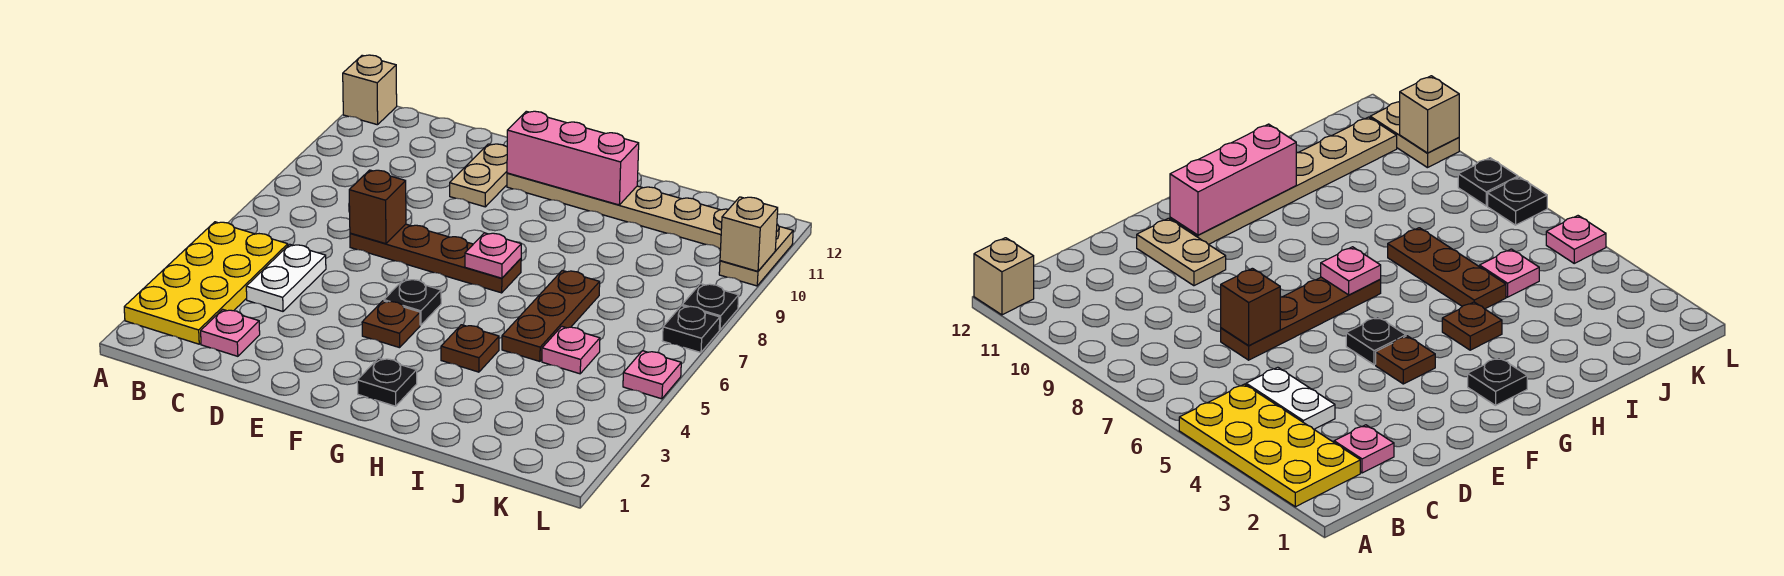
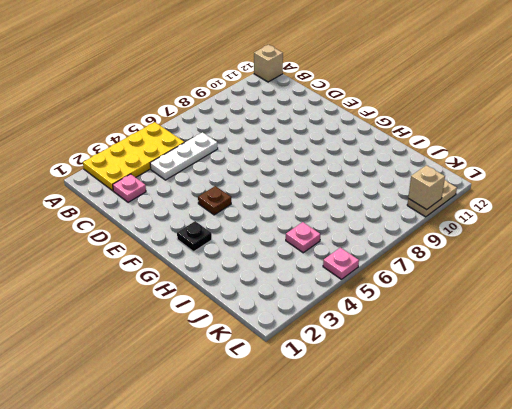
white 1x3 plate [150,132,218,180] -> white 1x2 plate [246,244,326,311]
none -> brown 1x4 plate [350,224,521,293]
none -> tan 1x2 plate [450,144,507,207]
none -> black 1x1 plate [384,279,441,325]

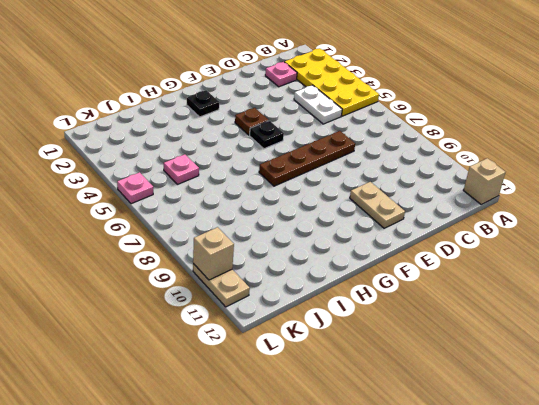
none -> tan 1x6 plate [507,173,728,249]
none -> brown 1x1 plate [441,325,499,372]
none -> brown 1x3 plate [502,270,600,361]

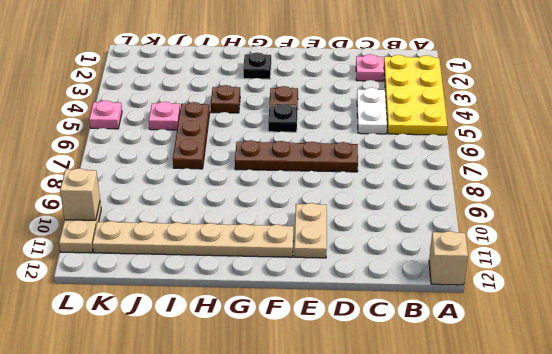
none -> black 1x1 plate [662,306,720,353]
none -> black 1x1 plate [682,284,739,330]
none -> brown 1x1 brick [349,170,406,244]

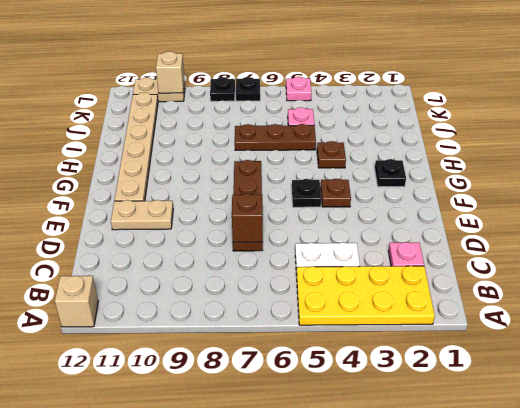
none -> pink 1x3 brick [507,111,639,205]
none -> pink 1x1 plate [465,233,521,278]

